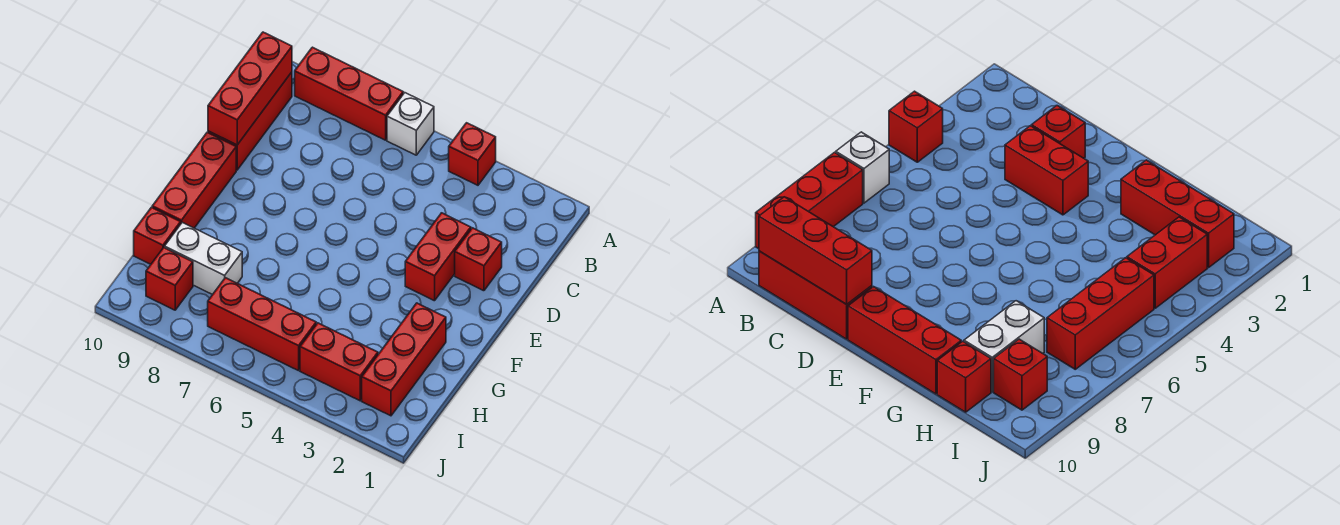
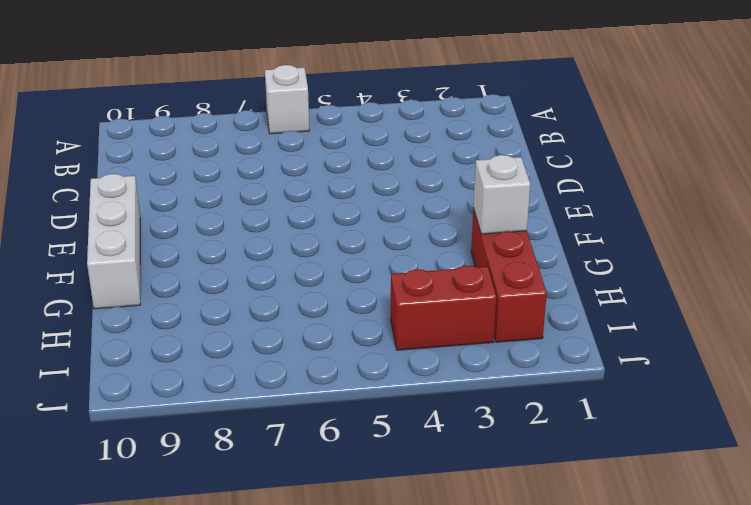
white 1x3 brick [87,174,140,309] -> red 1x3 brick [152,132,236,228]
white 1x1 brick [473,155,530,234] -> none
none -> red 1x1 brick [449,123,496,185]
none -> red 1x3 brick [295,47,403,140]
none -> red 1x3 brick [208,72,292,170]

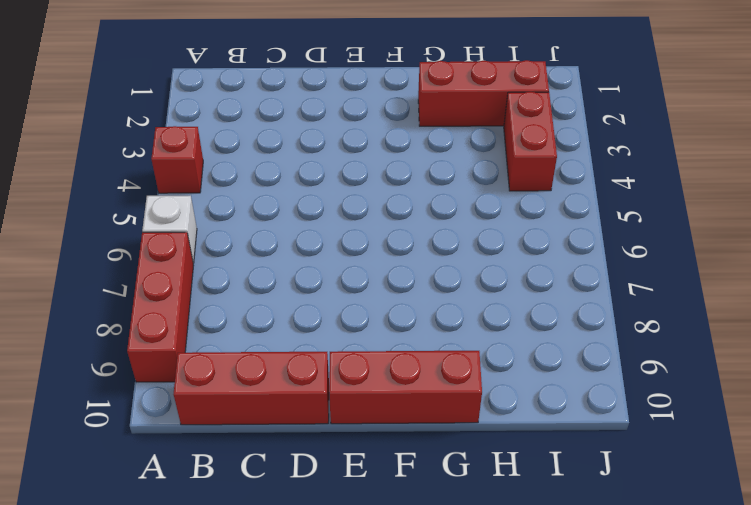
none -> red 1x1 brick [455,228,502,291]
none -> red 1x2 brick [405,213,471,301]
none -> white 1x2 brick [164,222,242,295]

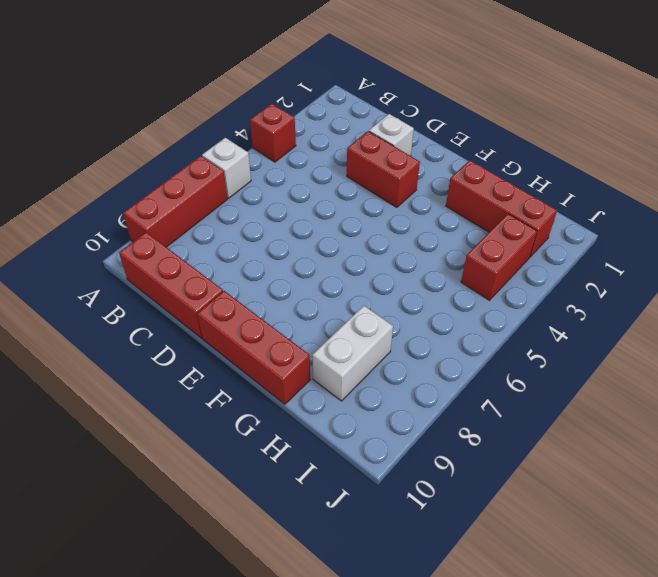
white 1x1 brick [369,114,414,156] -> red 1x1 brick [455,228,502,291]
none -> red 1x1 brick [134,207,181,264]
none -> red 1x3 brick [208,278,316,371]
none -> red 1x1 brick [146,248,193,310]

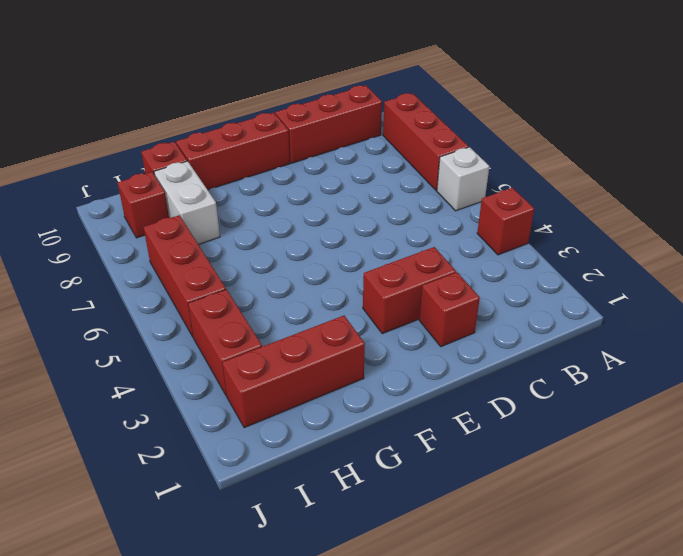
none -> red 1x3 brick [208,32,292,145]

